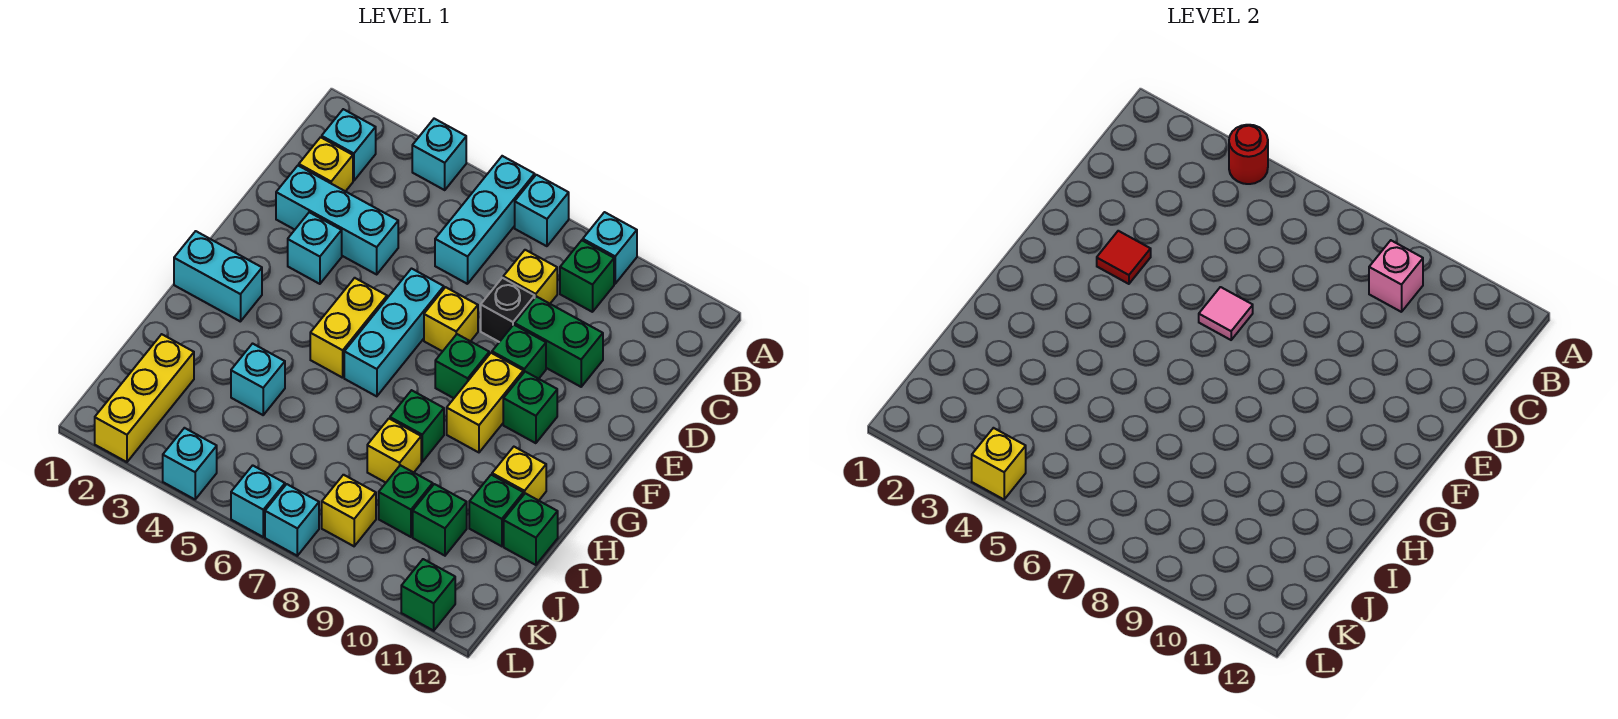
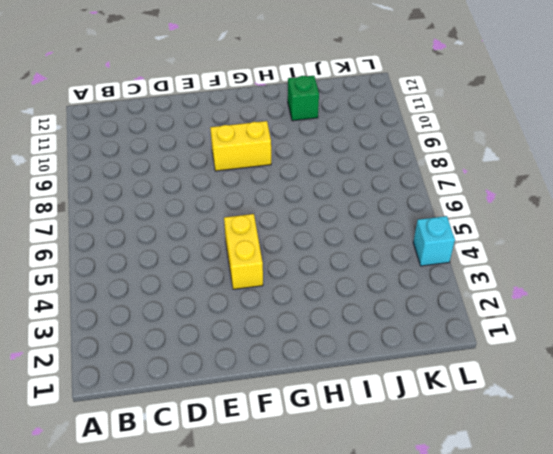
yellow 1x2 brick [224,214,263,289] -> yellow 1x2 brick turned to [310,278,387,378]
none -> cyan 1x1 brick [412,119,466,190]
none -> cyan 1x3 brick [435,156,535,284]
none -> cyan 1x1 brick [515,175,569,246]
none -> cyan 1x1 brick [583,212,637,284]

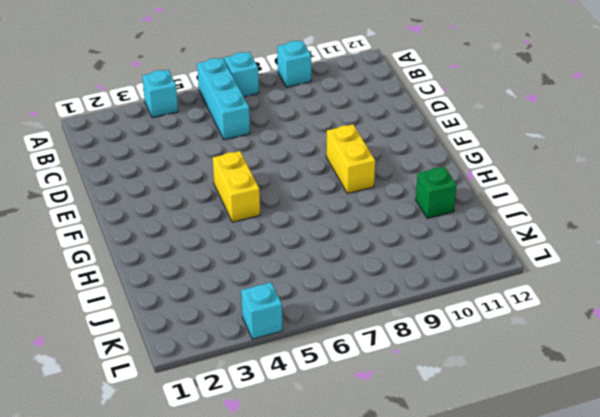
none -> cyan 1x1 brick [322,109,376,181]
none -> green 1x1 brick [560,240,614,312]
none -> yellow 1x1 brick [299,137,353,191]
none -> yellow 1x1 brick [503,250,557,304]

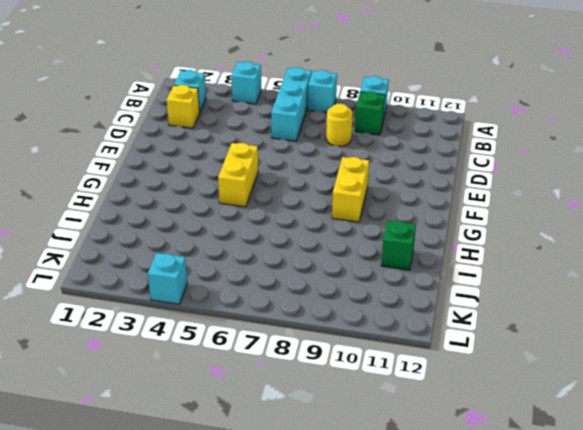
yellow 1x1 round brick [326,104,353,146] -> yellow 1x1 brick [503,250,557,304]
none -> cyan 1x3 brick [276,166,398,274]
none -> black 1x1 brick [481,278,535,342]
none -> green 1x2 brick [515,297,603,387]
none -> cyan 1x1 brick [288,212,342,284]

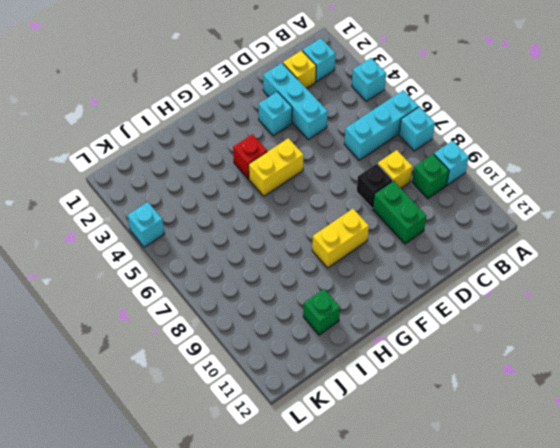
red 1x1 brick [233,134,267,179] -> none
none -> cyan 1x3 brick [344,269,444,396]
none -> yellow 1x1 brick [424,287,478,352]
none -> green 1x1 brick [492,325,546,379]
none -> green 1x1 brick [435,334,489,398]

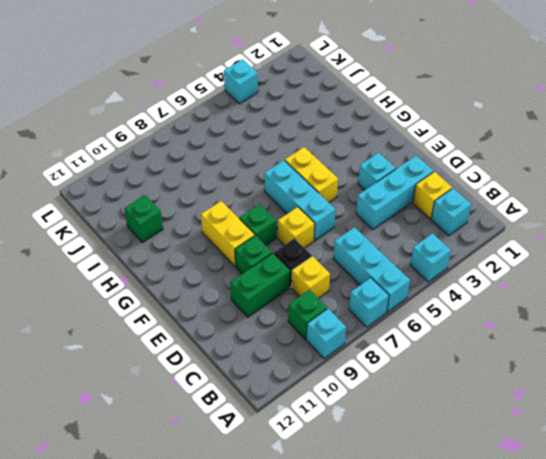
none -> green 1x1 brick [503,372,557,443]
none -> cyan 1x2 brick [174,231,262,322]
none -> green 1x1 brick [390,390,444,462]
none -> yellow 1x1 brick [492,447,546,501]

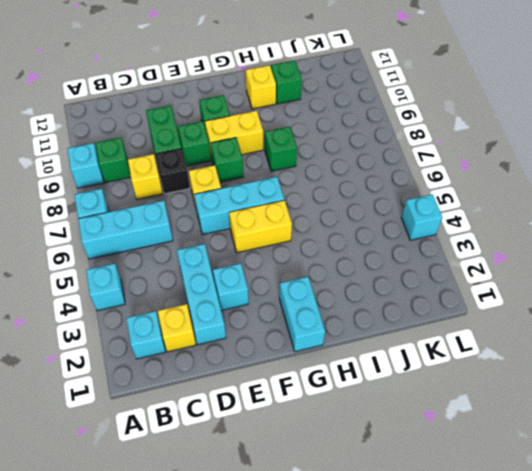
none -> cyan 1x1 brick [231,344,285,415]
none -> yellow 1x1 brick [367,419,421,483]
none -> green 1x1 brick [504,493,558,565]
none -> yellow 1x3 brick [95,334,194,462]

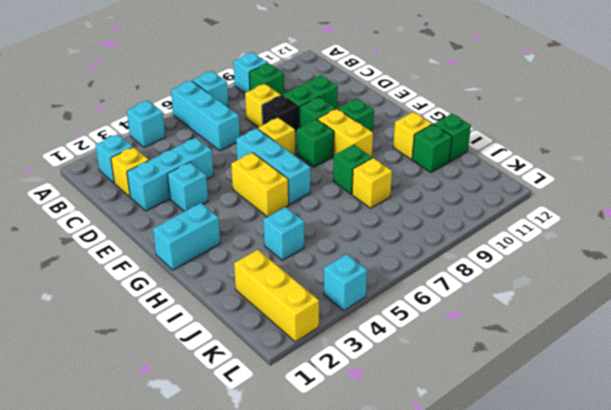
none -> green 1x1 brick [379,465,433,537]
none -> green 1x1 brick [413,484,467,556]
none -> yellow 1x1 brick [322,475,376,546]
none -> cyan 1x1 brick [231,465,285,537]

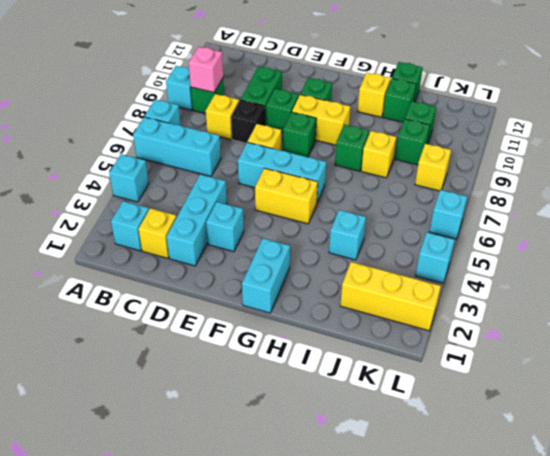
none -> cyan 1x1 brick [265,484,319,556]
none -> green 1x1 brick [401,559,455,631]
none -> red 1x1 round brick [1229,125,1268,184]
none -> red 1x1 tile [1097,231,1151,284]

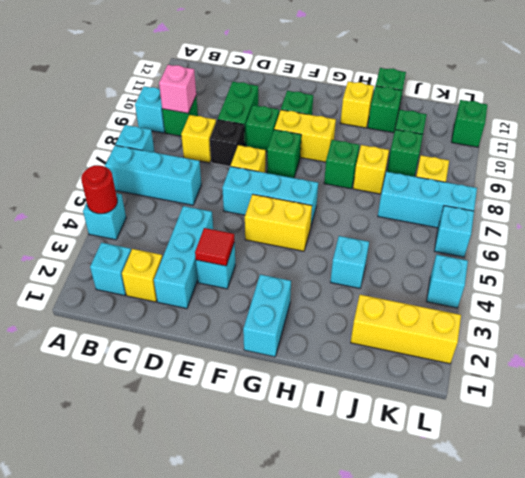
cyan 1x3 brick [378,172,477,228] -> cyan 1x1 brick [265,484,319,556]
none -> pink 1x1 tile [1199,287,1253,340]
none -> yellow 1x1 brick [972,428,1026,499]

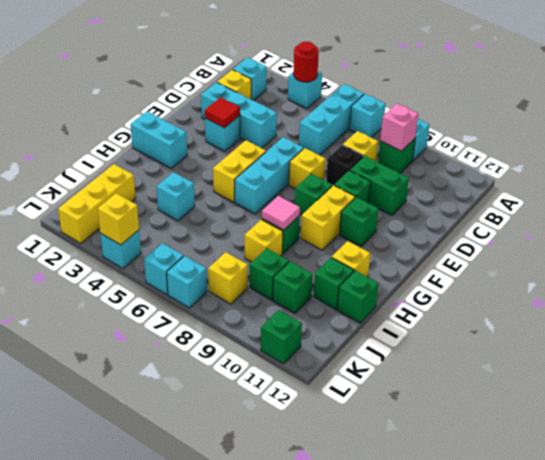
pink 1x1 tile [262,196,300,230] -> pink 1x1 tile moved to [1199,287,1253,340]

